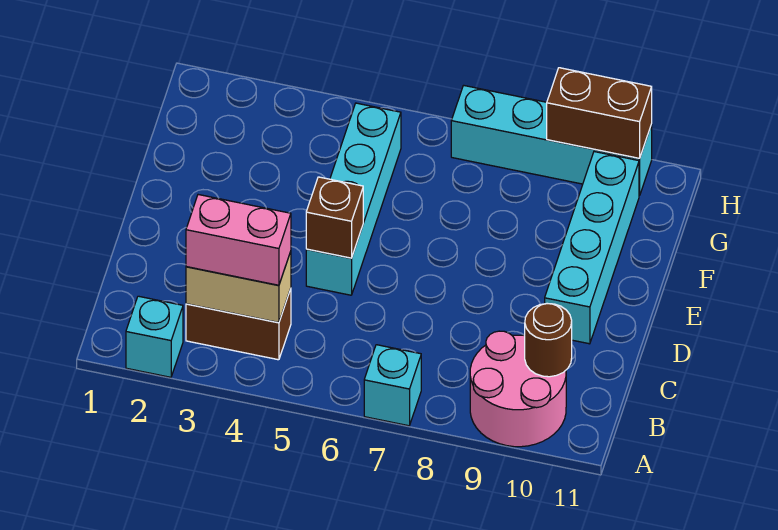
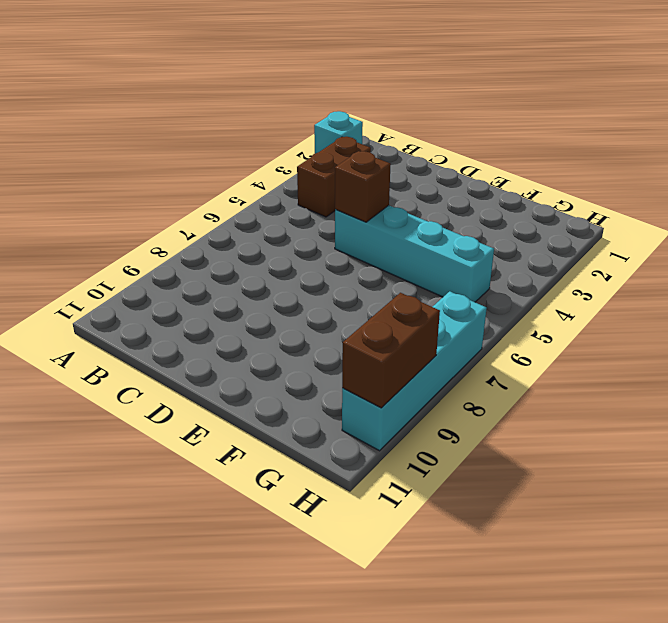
none -> cyan 1x1 brick [364,345,421,426]
none -> pink 2x2 round brick [470,331,566,447]
none -> cyan 1x4 brick [545,152,639,344]

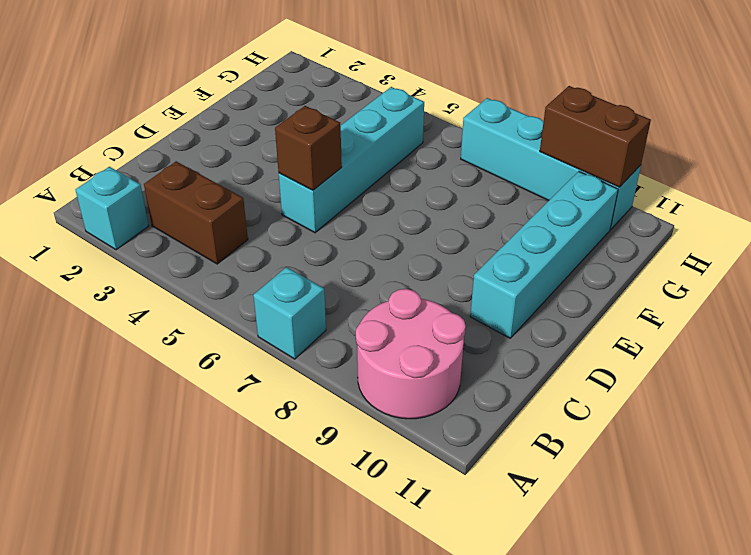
none -> tan 1x2 brick [186,251,291,323]
none -> brown 1x1 round brick [525,304,572,377]
none -> pink 1x2 brick [186,195,291,285]

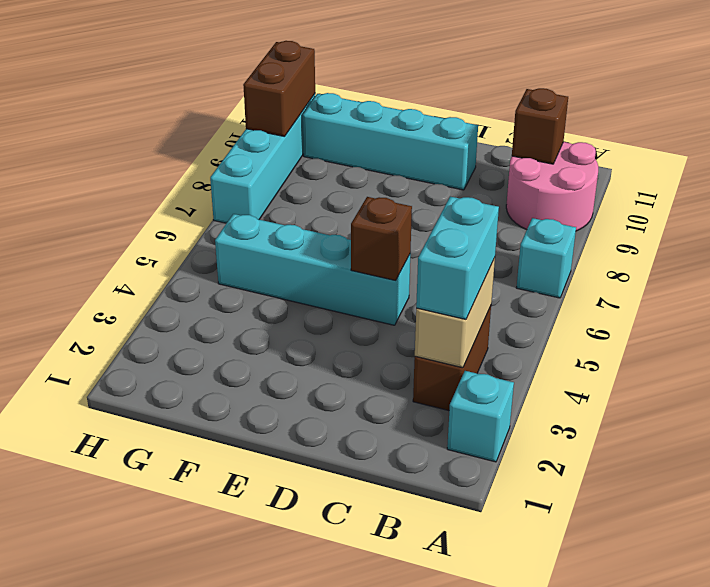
cyan 1x2 brick [416,196,499,319] -> pink 1x2 brick [186,195,291,285]
brown 1x1 brick [512,88,568,164] -> brown 1x1 round brick [525,304,572,377]

